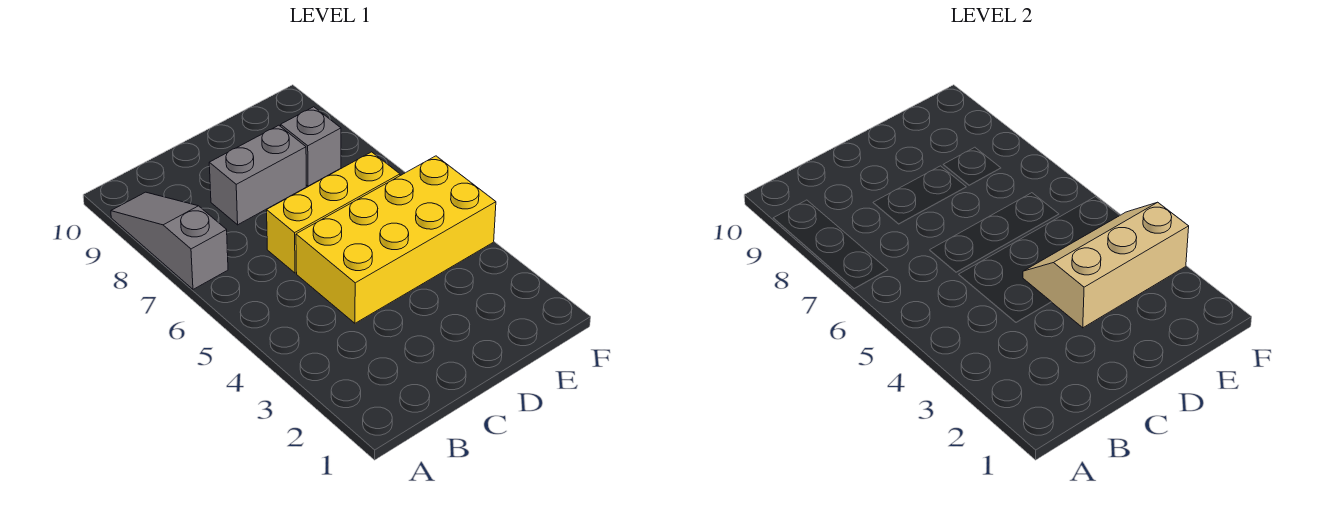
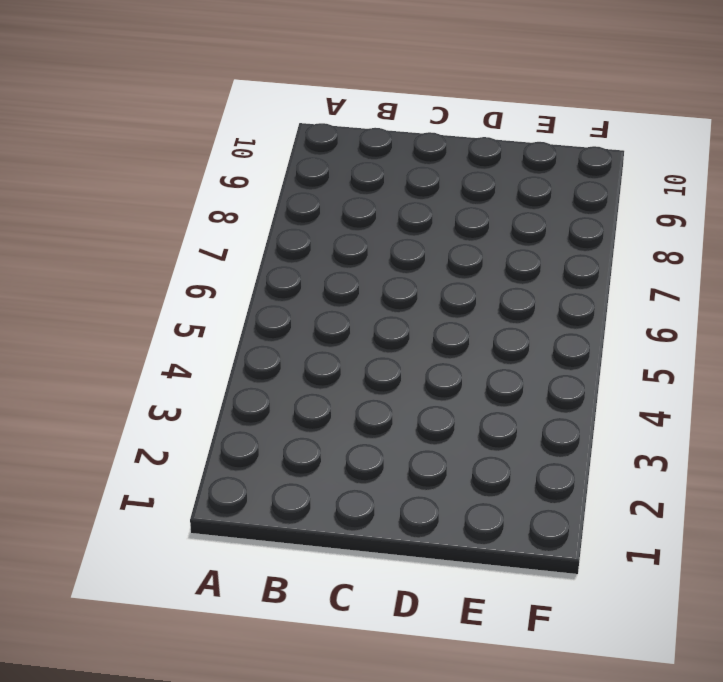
none -> grey 1x3 slope [111,192,228,289]
none -> yellow 2x4 brick [296,156,496,323]

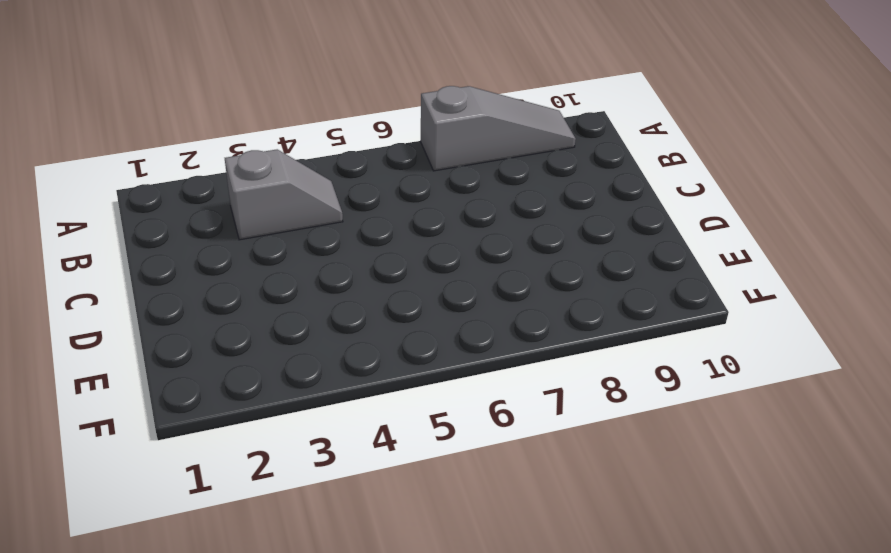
grey 1x2 slope [225,150,343,240] -> none
none -> yellow 2x4 brick [296,156,496,323]
none -> yellow 1x3 brick [267,152,400,273]

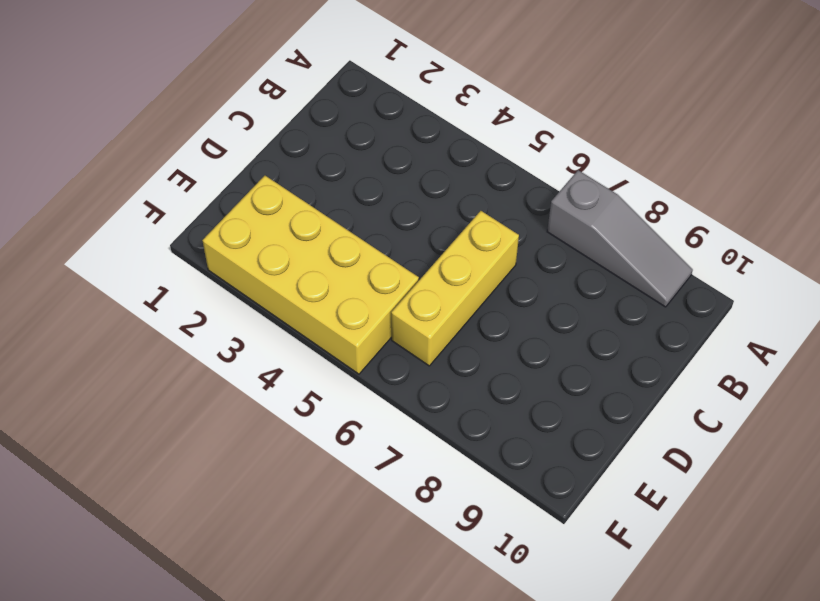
yellow 2x4 brick [202,176,419,374] -> yellow 2x4 brick turned to [296,156,496,323]
none -> grey 1x2 brick [209,125,306,225]
none -> grey 1x1 brick [281,107,341,186]

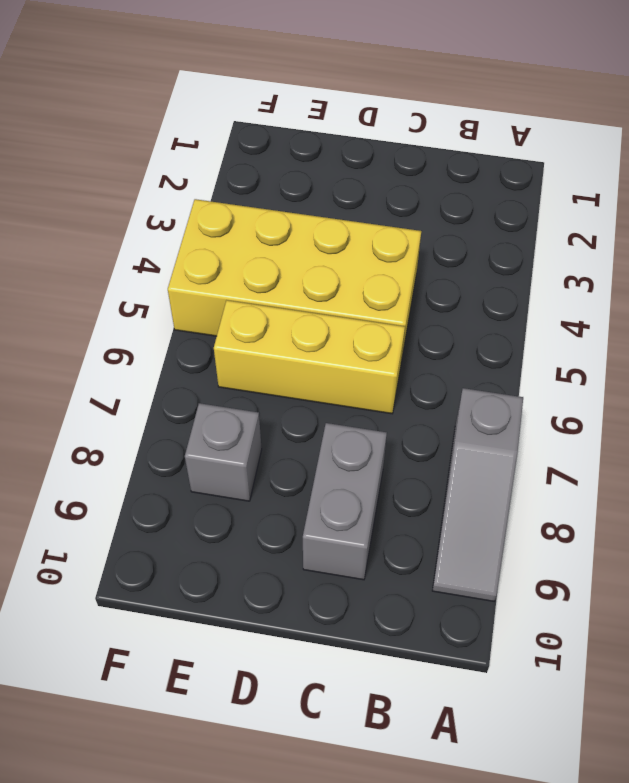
grey 1x2 brick [303,423,387,580] -> grey 1x2 brick turned to [209,125,306,225]
none -> tan 2x3 slope [1023,202,1189,328]

